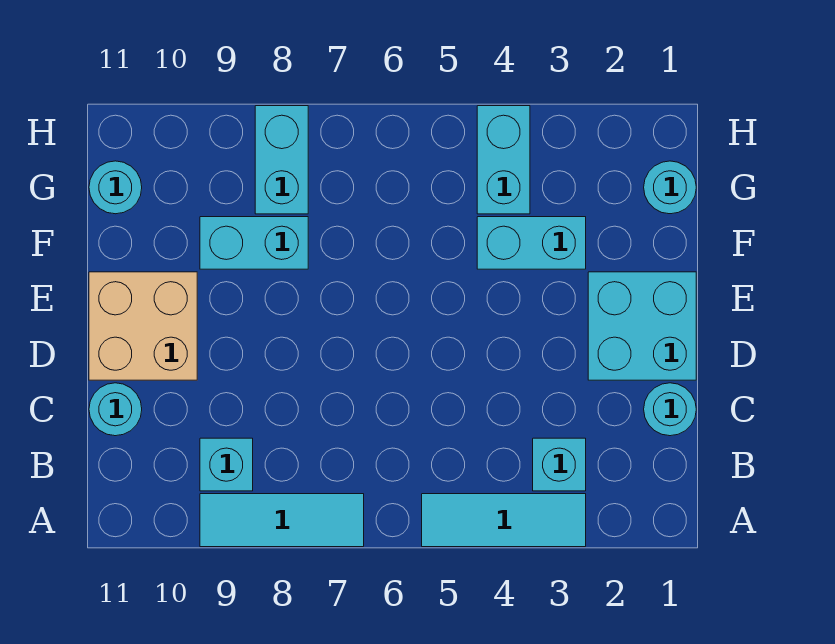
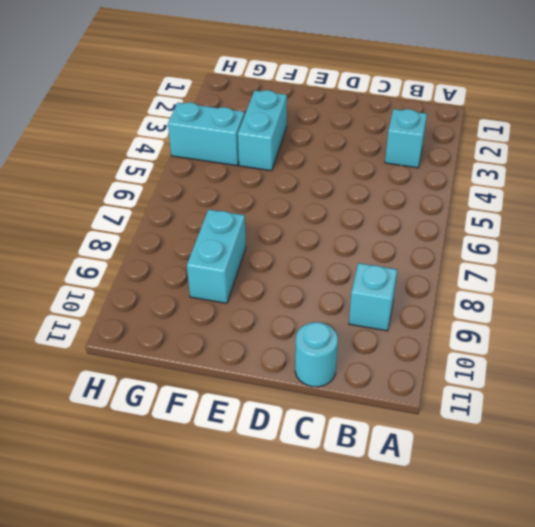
none -> cyan 1x3 tile [422,494,586,547]
none -> cyan 1x3 tile [200,494,364,547]
none -> cyan 1x1 round brick [644,383,696,436]

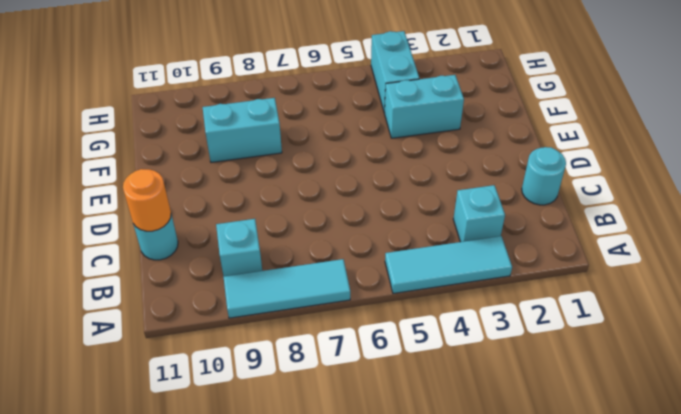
orange 1x1 round brick [123,169,171,231] -> none
none -> cyan 2x2 brick [588,272,696,380]
none -> tan 2x2 brick [89,272,197,380]
none -> cyan 1x1 round brick [644,161,696,214]

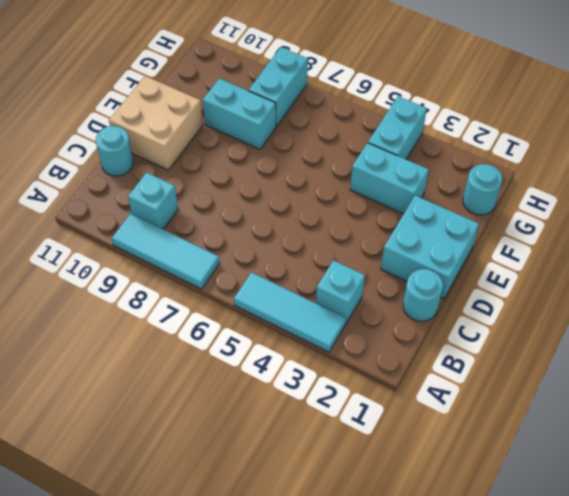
none -> cyan 1x1 round brick [89,161,142,214]

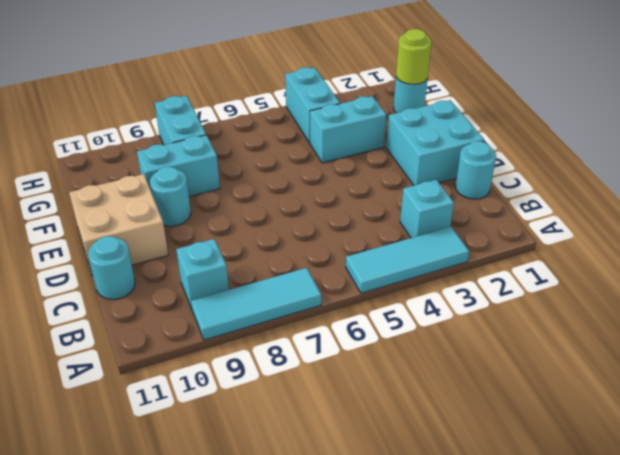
cyan 1x1 round brick [150,167,191,226] -> cyan 1x1 round brick moved to [89,161,142,214]
lime 1x1 round brick [396,29,432,84] -> none

